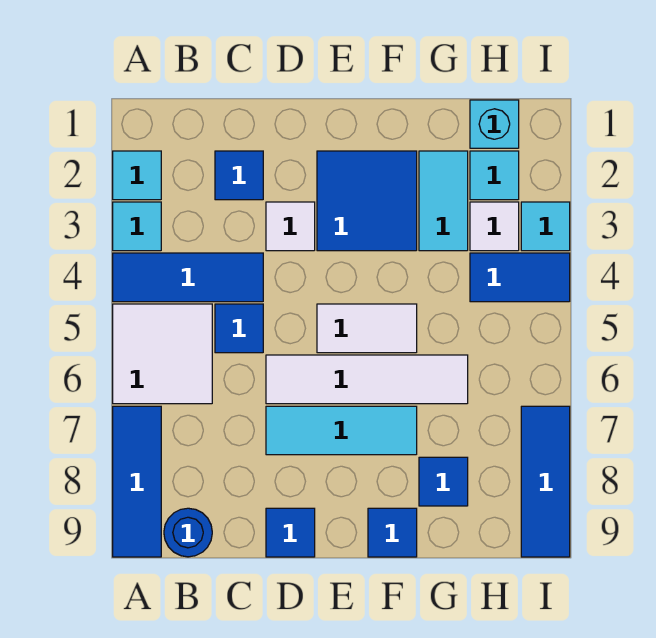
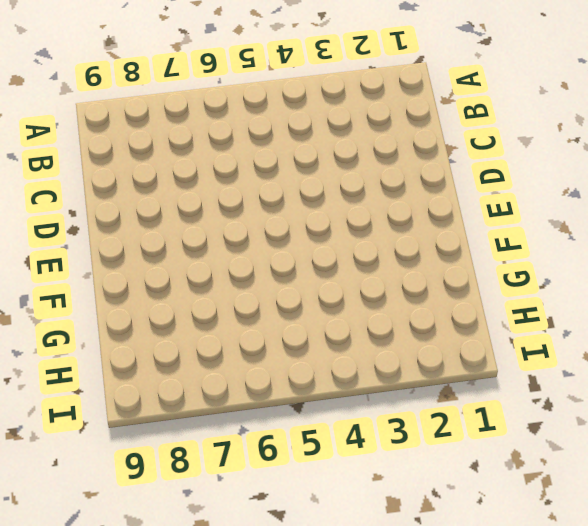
none -> cyan 1x1 tile [113,151,161,200]
none -> cyan 1x1 tile [113,202,161,251]
none -> blue 1x3 tile [113,253,263,302]

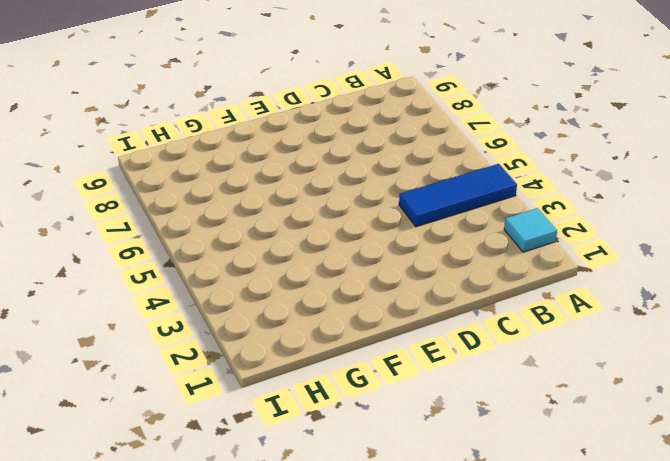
none -> cyan 1x1 tile [113,202,161,251]
none -> white 2x2 tile [113,304,212,404]
none -> blue 1x3 tile [113,406,161,557]

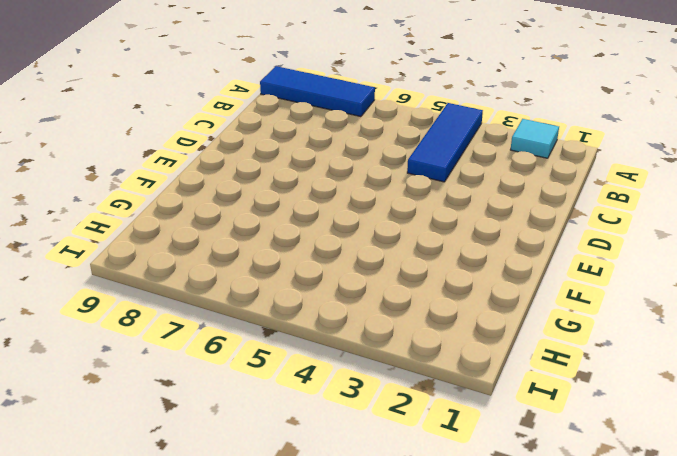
none -> cyan 1x1 tile [113,202,161,251]
none -> white 2x2 tile [113,304,212,404]
none -> blue 1x1 round brick [164,508,212,557]

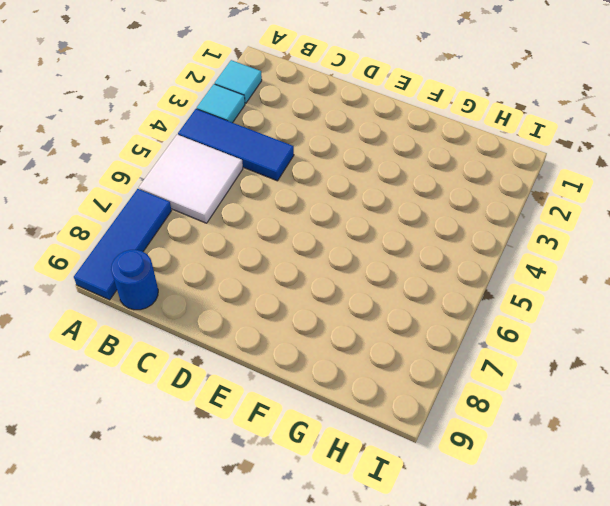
none -> blue 1x1 tile [215,151,263,200]
none -> blue 1x1 tile [215,304,263,353]
none -> white 1x1 tile [266,202,315,251]

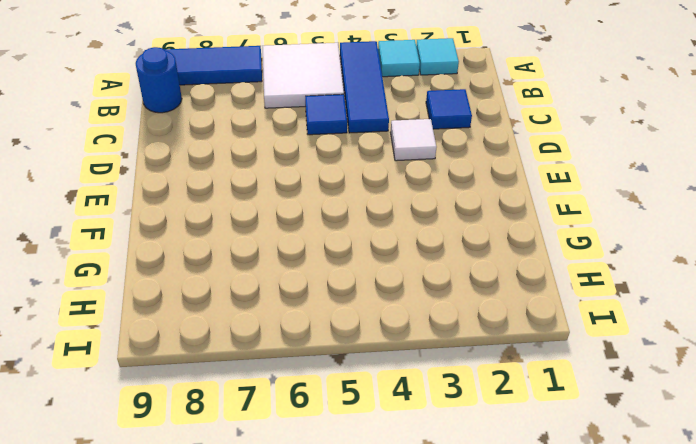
none -> white 1x4 tile [266,355,468,404]
none -> cyan 1x3 tile [266,406,417,455]
none -> blue 1x1 tile [266,508,315,557]

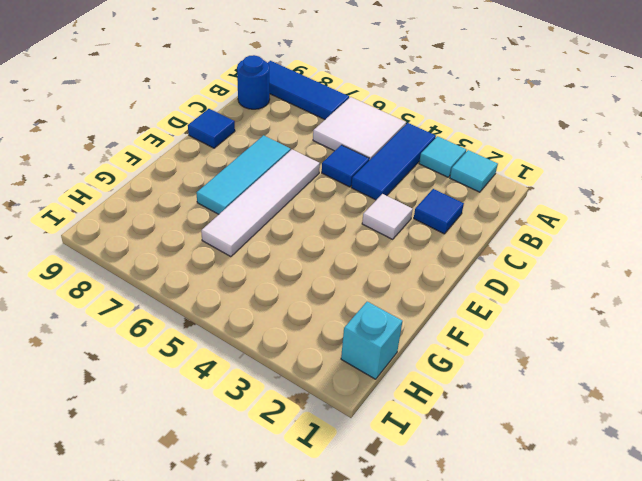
none -> blue 2x2 tile [317,151,417,251]
none -> white 1x2 tile [317,304,417,353]
none -> blue 1x1 tile [368,508,417,557]

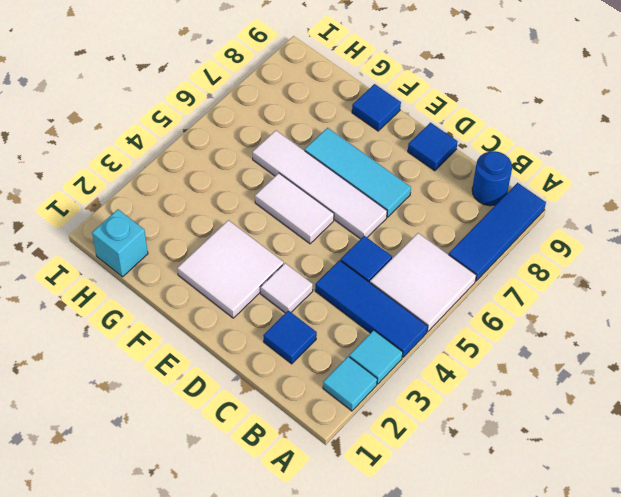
white 2x2 tile [177,220,284,318] -> blue 2x2 tile [317,151,417,251]
none -> cyan 1x2 tile [419,151,468,251]
none -> blue 1x1 tile [419,457,468,506]
none -> cyan 1x1 tile [470,151,519,200]

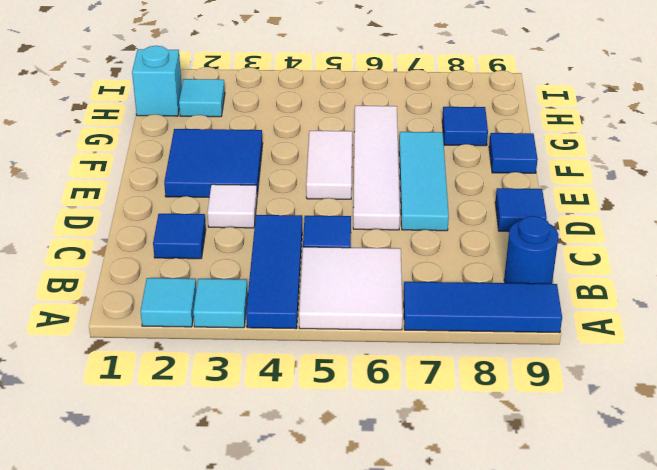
none -> cyan 1x2 tile [419,151,468,251]
none -> white 1x1 tile [470,202,519,251]
none -> blue 1x2 tile [470,253,570,302]

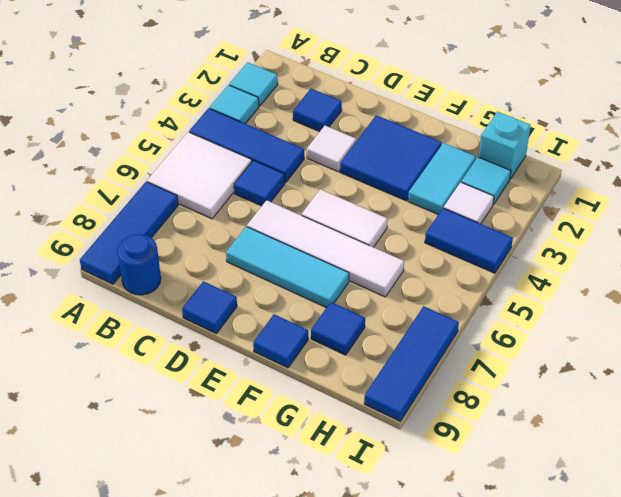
none -> cyan 1x1 tile [521,202,570,251]

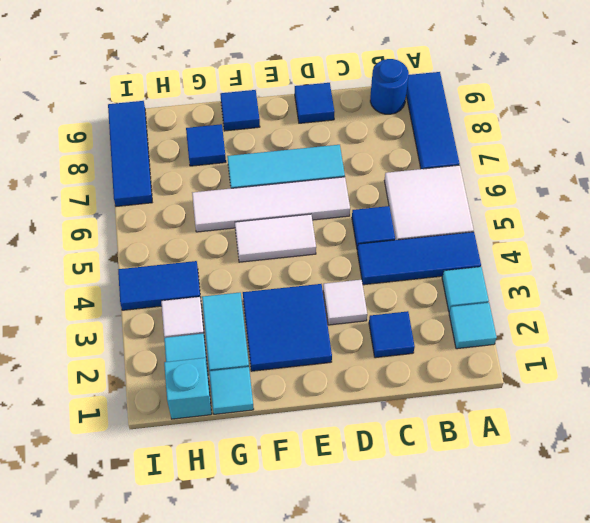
cyan 1x1 tile [209,367,254,414] -> cyan 1x1 tile moved to [521,202,570,251]

